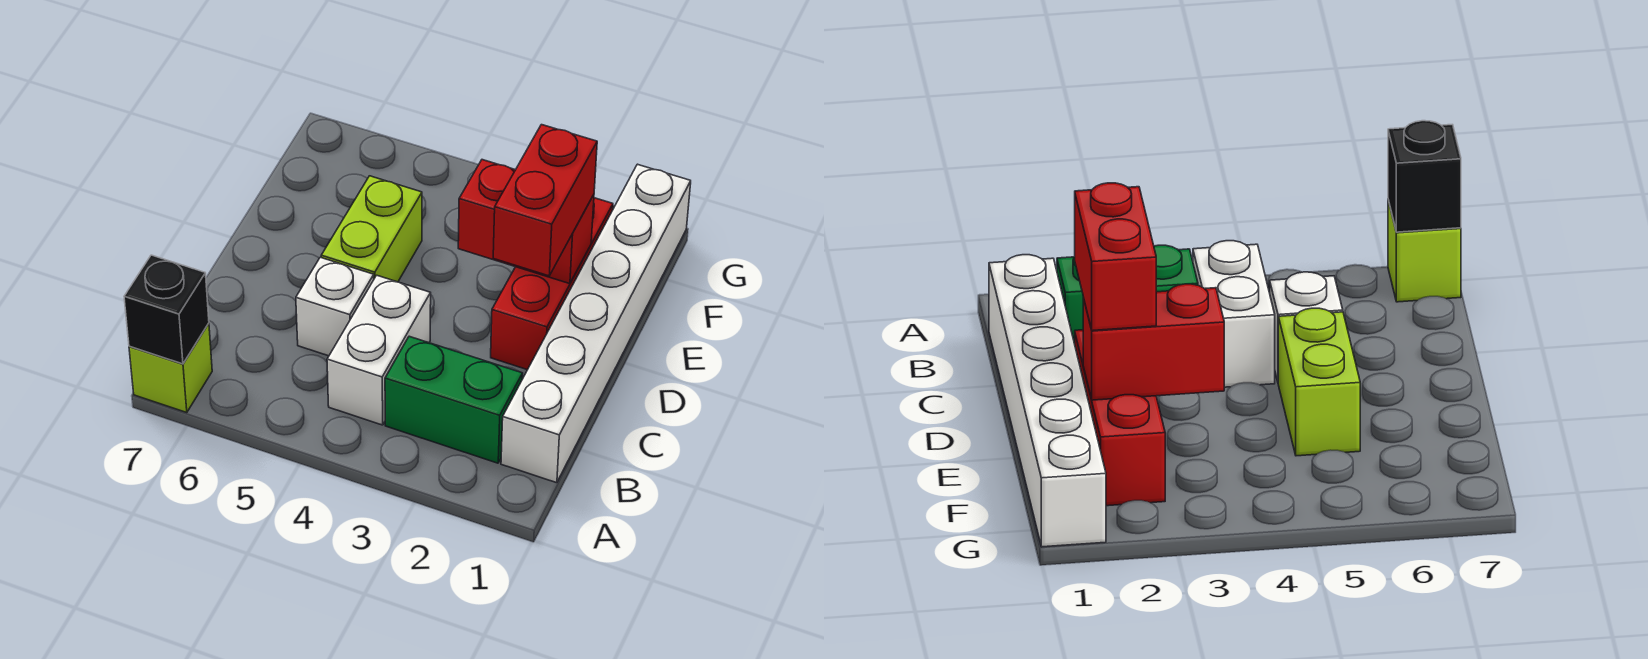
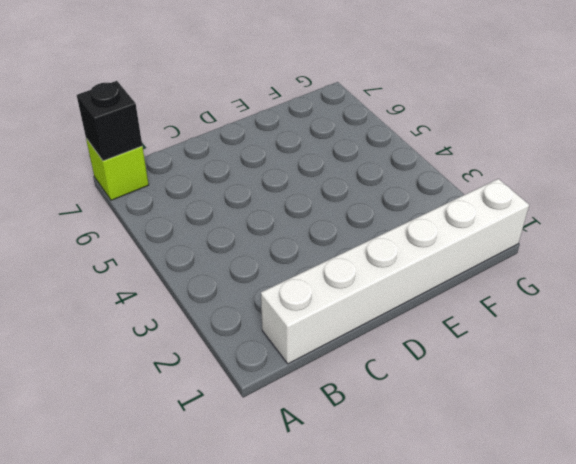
none -> green 1x2 brick [385,336,523,463]
none -> white 1x2 brick [327,275,431,425]

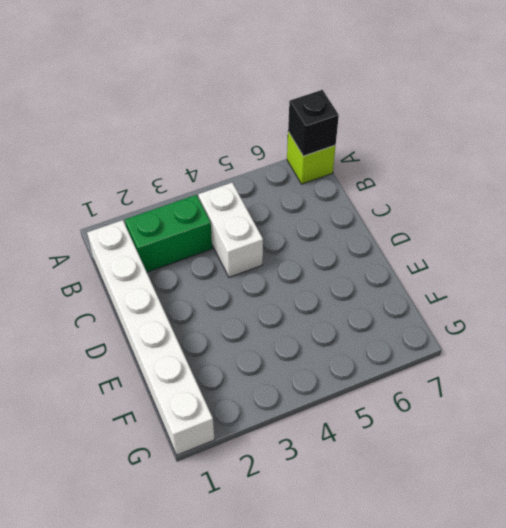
none -> white 1x1 brick [296,257,374,356]
none -> red 1x3 brick [491,198,613,370]

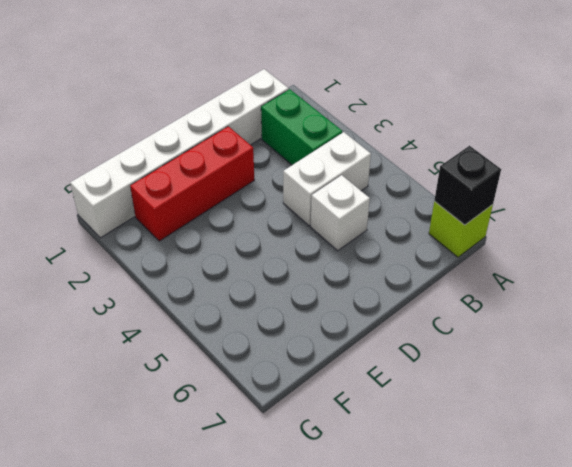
none -> lime 1x2 brick [321,176,422,282]
none -> red 1x2 brick [458,160,594,284]

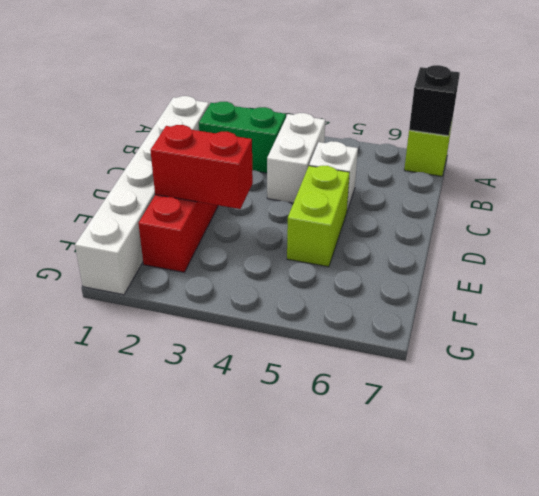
none -> red 1x2 brick [493,125,597,276]

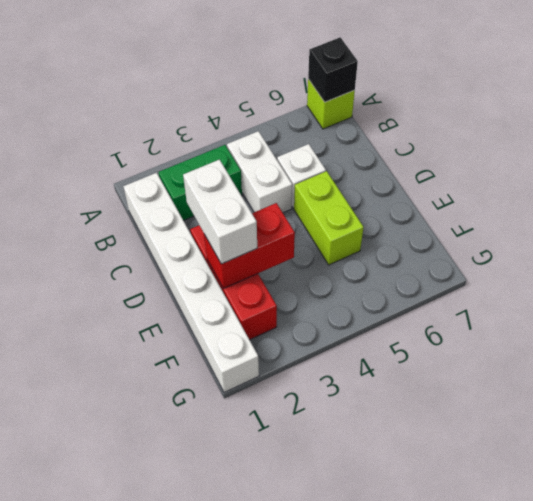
white 1x2 brick [183,160,257,264] -> red 1x2 brick [493,125,597,276]

